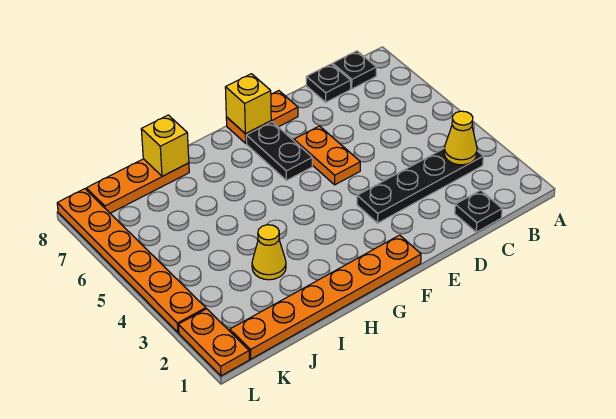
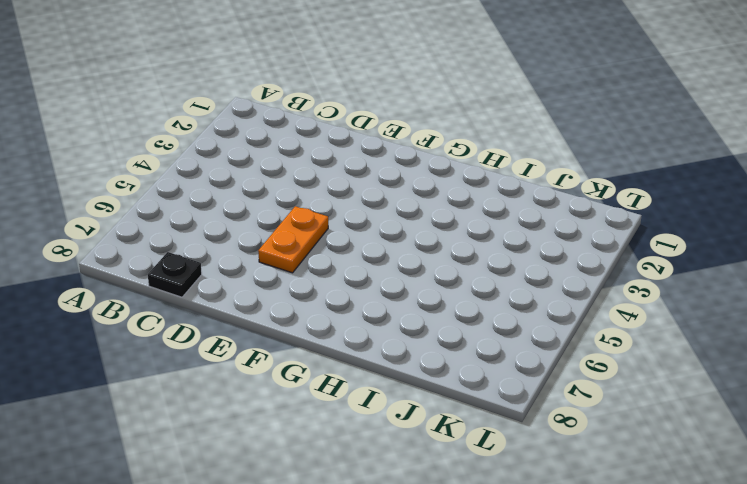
none -> black 1x4 plate [357,148,483,223]
none -> black 1x1 plate [333,51,376,89]
none -> black 1x1 plate [455,190,502,232]

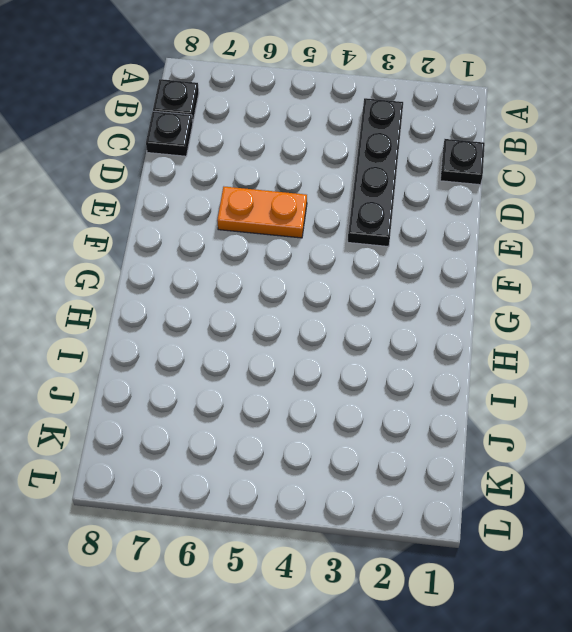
none -> orange 1x2 plate [226,91,298,143]
none -> orange 1x6 plate [230,235,421,359]
none -> black 1x2 plate [246,122,312,180]

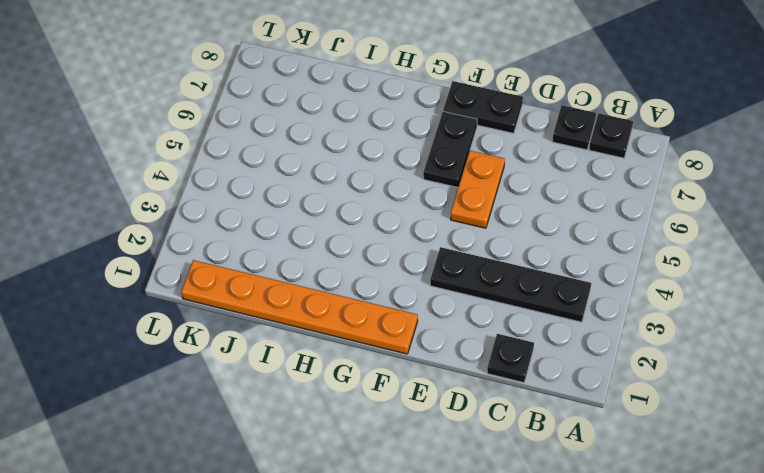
black 1x2 plate [443,81,523,133] -> orange 1x2 plate [226,91,298,143]
none -> yellow 1x1 cone [252,225,286,280]
none -> orange 1x3 plate [86,159,189,213]
none -> orange 1x2 plate [178,309,249,376]

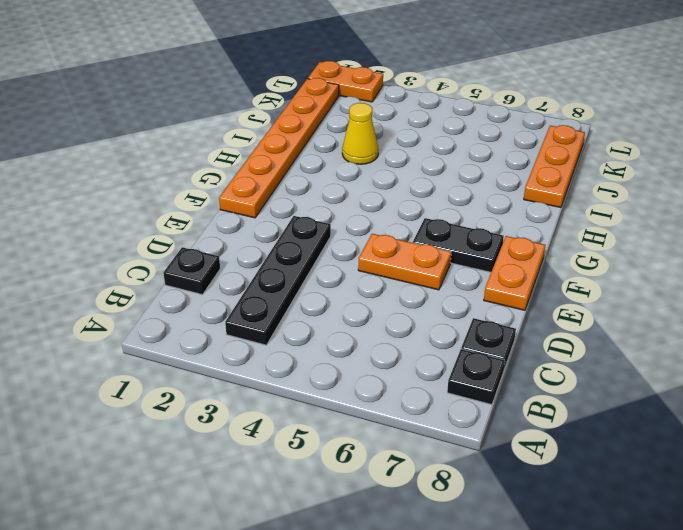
none -> orange 1x6 plate [57,189,206,333]
none -> yellow 1x1 cone [444,111,477,165]
none -> yellow 1x1 brick [225,74,271,134]

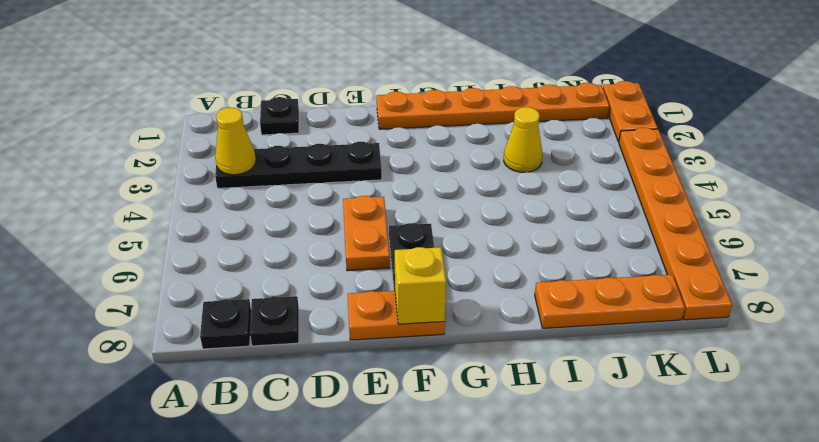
none -> yellow 1x1 brick [141,115,189,176]

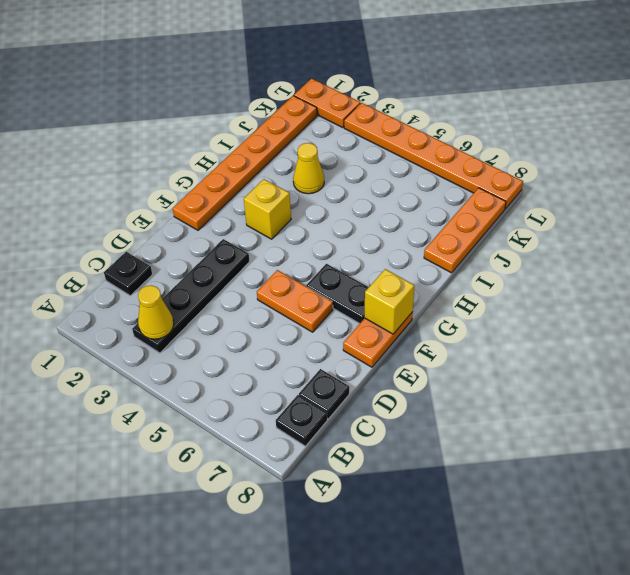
yellow 1x1 brick [244,179,291,239] -> yellow 1x1 brick moved to [141,115,189,176]

